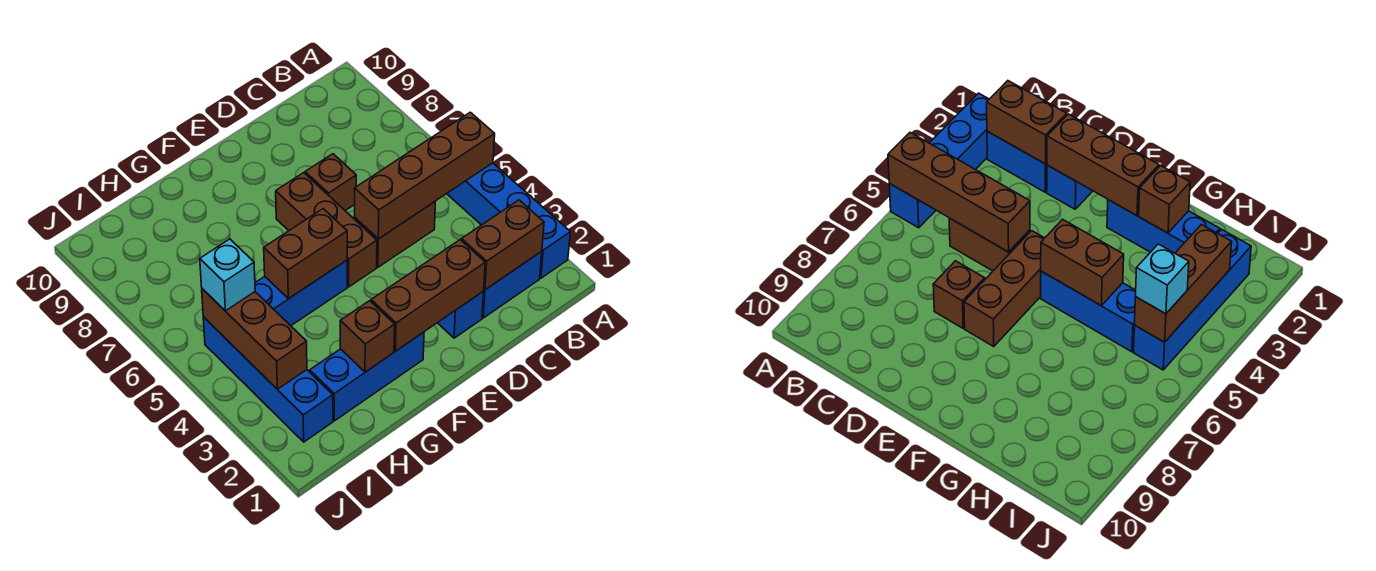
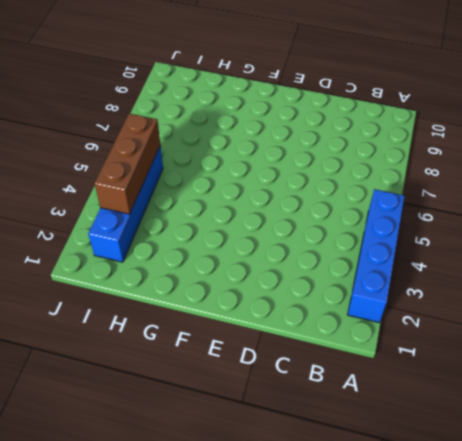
none -> blue 1x2 brick [482,252,542,318]
none -> brown 1x2 brick [354,202,435,267]
none -> blue 1x1 brick [438,291,484,338]

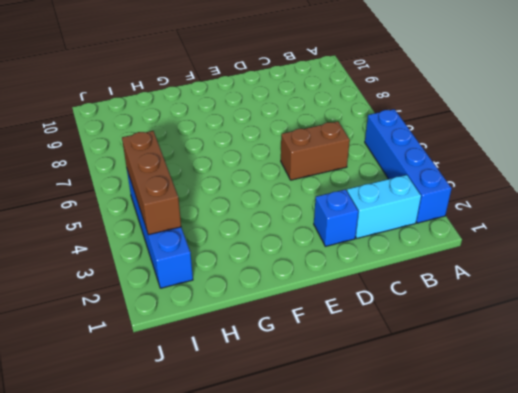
cyan 1x2 brick [347,175,421,238] -> blue 1x2 brick [482,252,542,318]
none -> brown 1x1 brick [305,154,356,211]
none -> brown 1x3 brick [276,173,377,287]
none -> blue 1x3 brick [310,332,424,421]

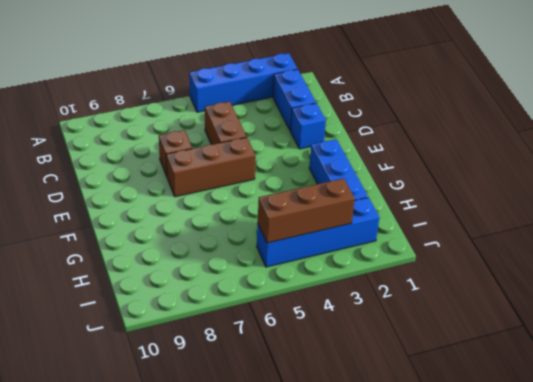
none -> blue 1x3 brick [255,260,347,326]
none -> brown 1x4 brick [354,112,495,239]
none -> brown 1x2 brick [461,200,544,290]

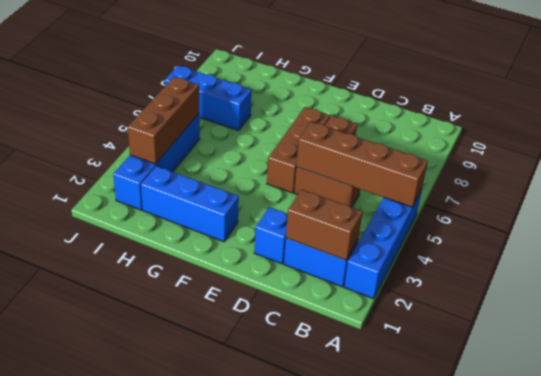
blue 1x3 brick [165,66,252,131] -> blue 1x3 brick moved to [255,260,347,326]
none -> brown 1x3 brick [371,240,485,351]
none -> brown 1x2 brick [264,209,347,299]
none -> brown 1x1 brick [340,301,395,372]

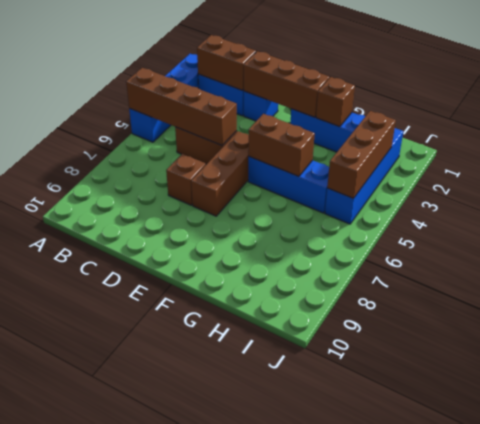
none -> cyan 1x1 brick [200,239,255,311]

